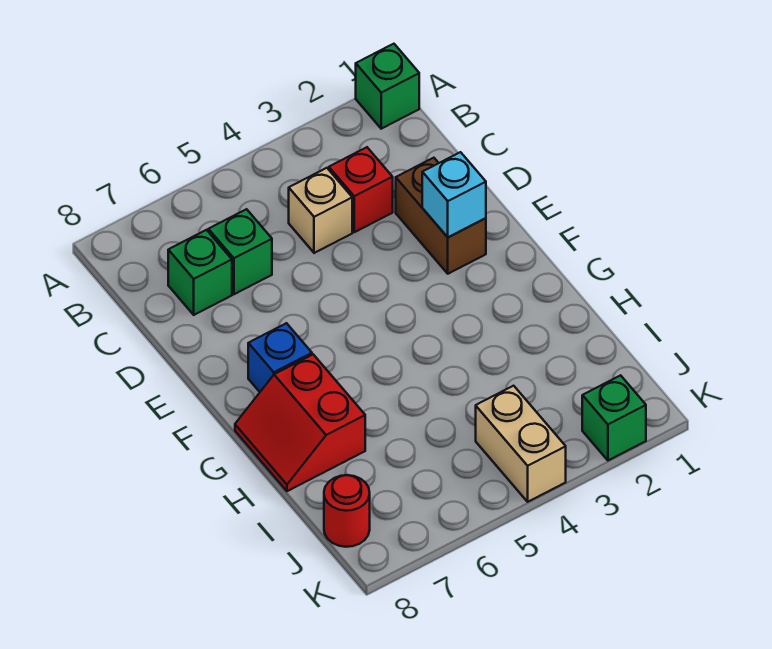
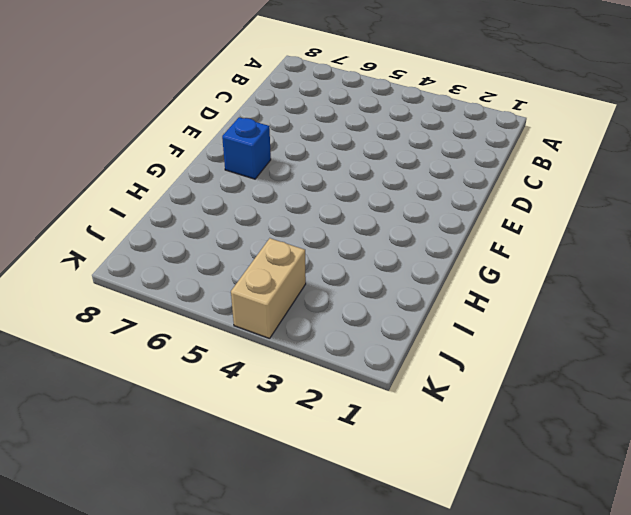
none -> green 1x1 brick [356,44,419,129]
none -> red 1x1 brick [329,147,393,232]
none -> tan 1x1 brick [289,168,352,253]

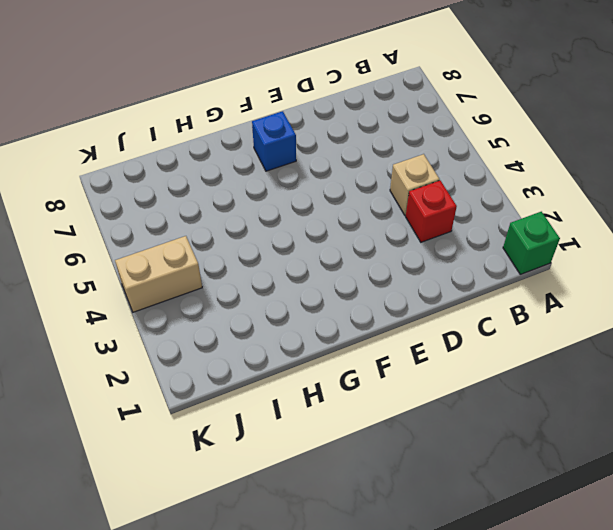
none -> green 1x1 brick [208,209,272,294]
none -> green 1x1 brick [168,230,232,315]
none -> brown 1x2 brick [396,158,486,274]

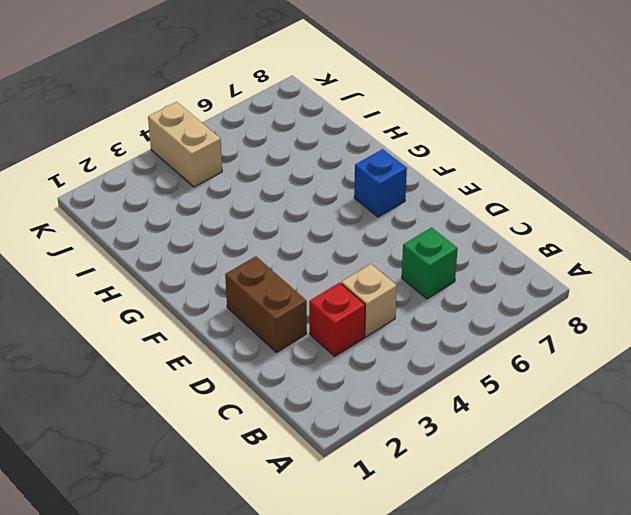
none -> green 1x1 brick [356,44,419,129]
none -> green 1x1 brick [168,230,232,315]
none -> red 2x2 slope [235,355,365,491]

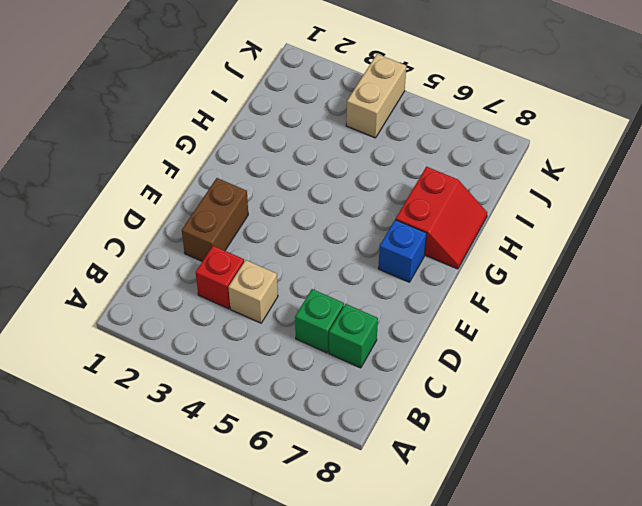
none -> green 1x1 brick [356,44,419,129]
none -> red 1x1 round brick [324,475,370,547]
none -> green 1x1 brick [582,375,646,460]

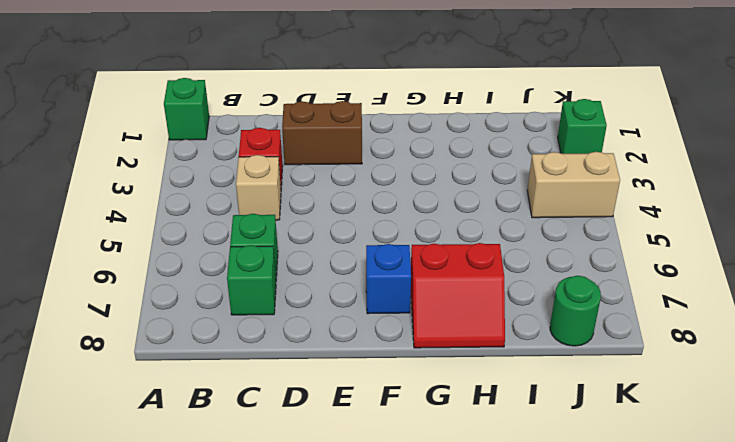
green 1x1 round brick [550,276,601,346] -> red 1x1 round brick [324,475,370,547]
none -> cyan 1x1 brick [422,152,486,237]

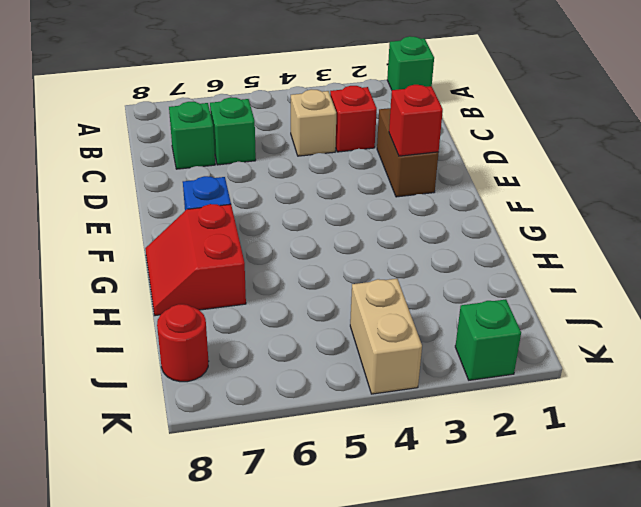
red 1x1 brick [389,85,443,156] -> cyan 1x1 brick [422,152,486,237]

